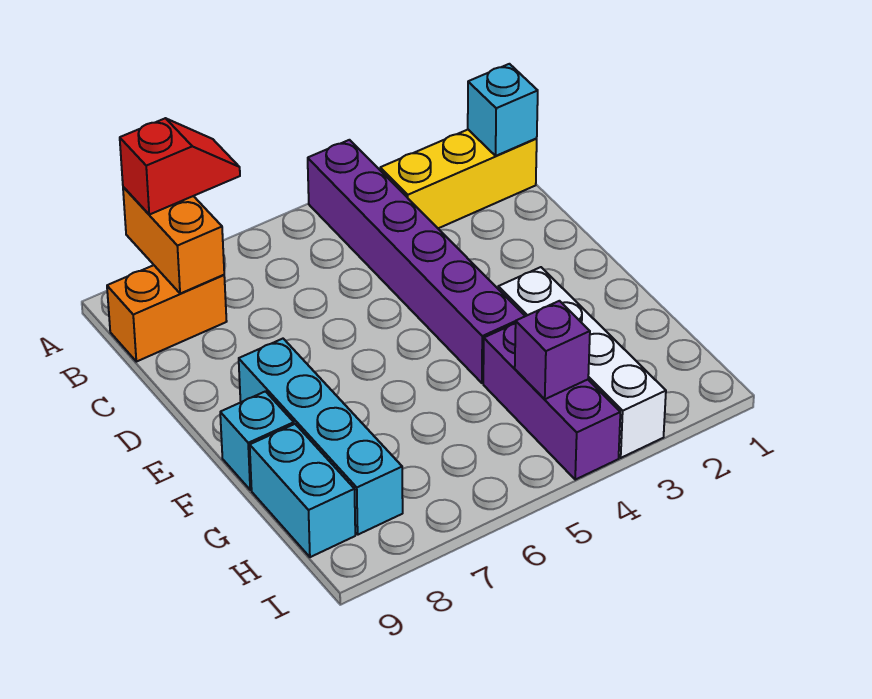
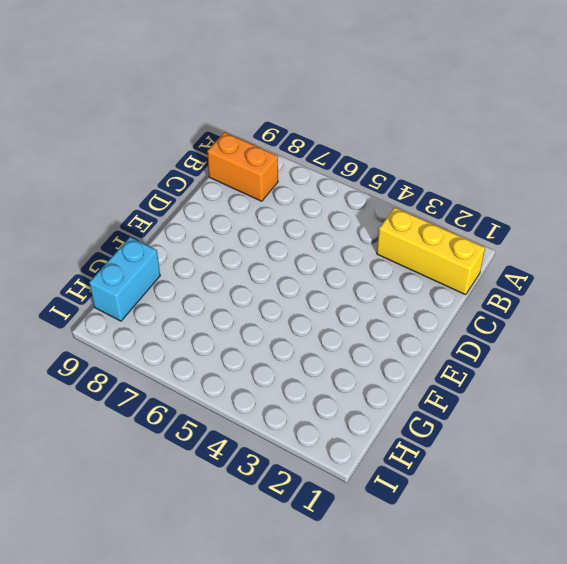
none -> purple 1x6 brick [308,140,525,383]
none -> cyan 1x4 brick [239,339,403,535]
none -> white 1x4 brick [498,267,666,458]

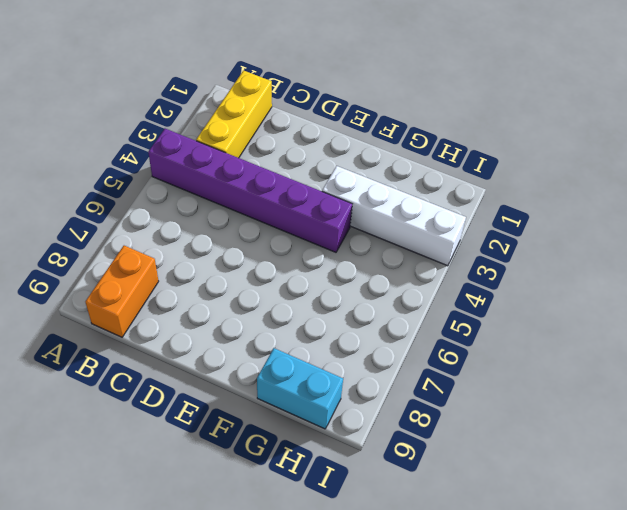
none -> cyan 1x4 brick [239,339,403,535]
none -> cyan 1x1 brick [220,391,294,490]
none -> purple 1x3 brick [483,323,620,480]

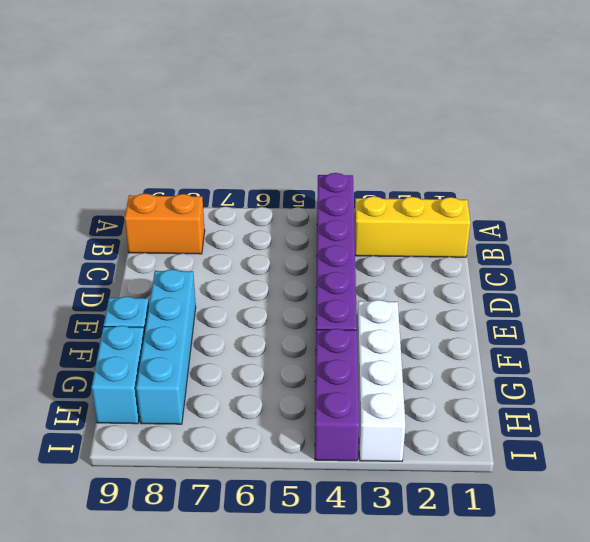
none -> orange 1x2 brick [123,187,224,294]
none -> cyan 1x1 brick [468,64,538,156]
none -> purple 1x1 brick [515,301,590,399]

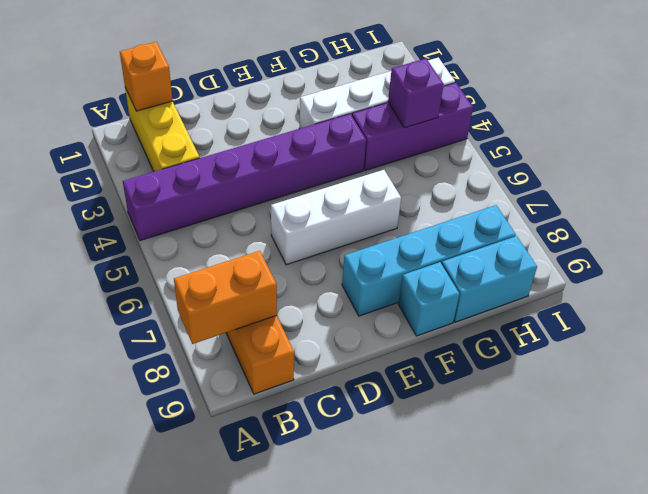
orange 1x1 brick [120,42,173,111] -> cyan 1x1 brick [468,64,538,156]
white 1x3 brick [271,170,401,265] -> none
none -> red 1x2 slope [120,118,240,215]

